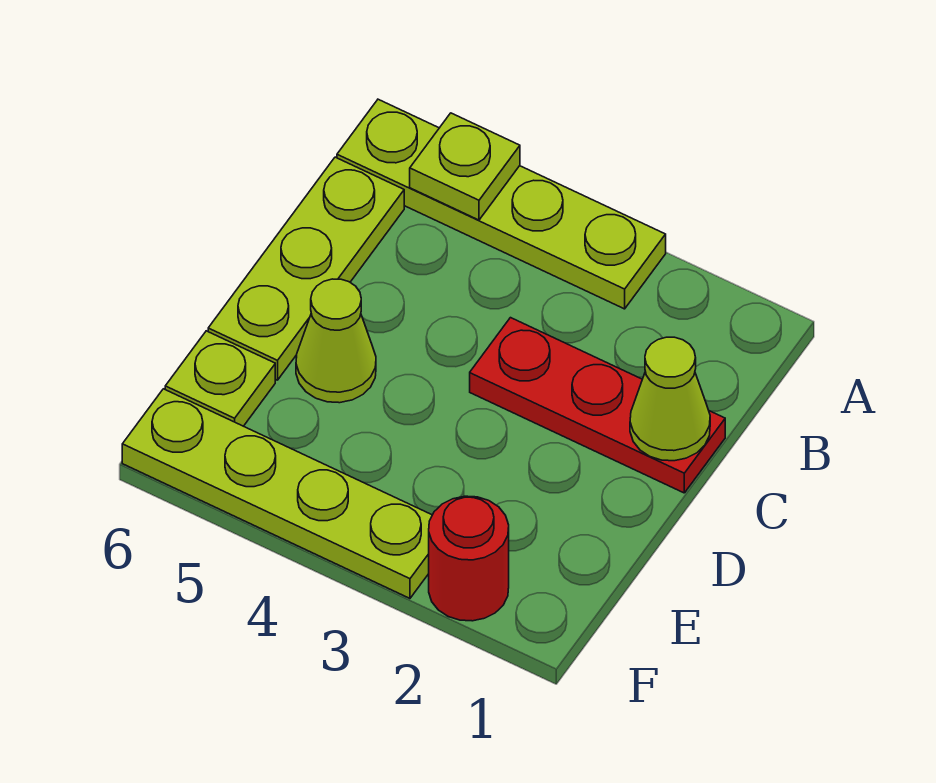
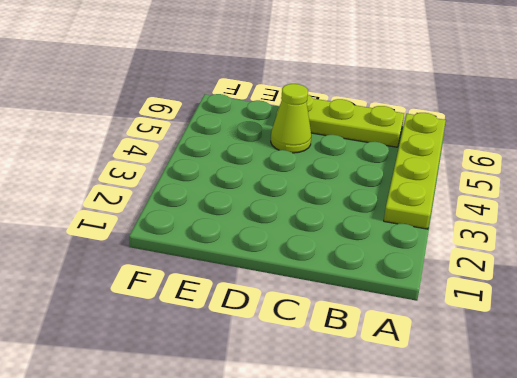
none -> red 1x3 plate [470,318,725,493]
none -> lime 1x1 plate [165,331,275,426]

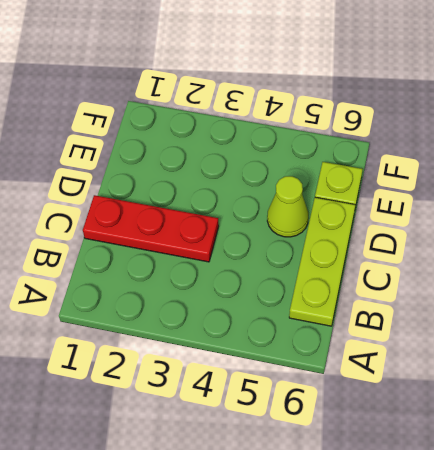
none -> lime 1x4 plate [337,99,666,309]
none -> red 1x1 round brick [429,496,509,621]

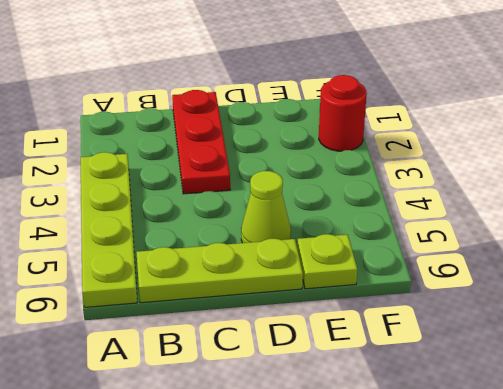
none -> lime 1x4 plate [122,389,432,598]
none -> lime 1x1 plate [410,113,520,220]

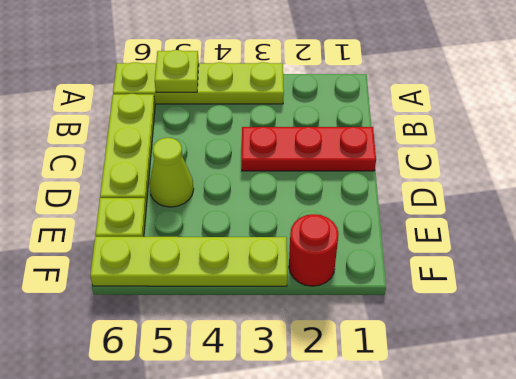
none -> lime 1x1 cone [630,337,710,461]

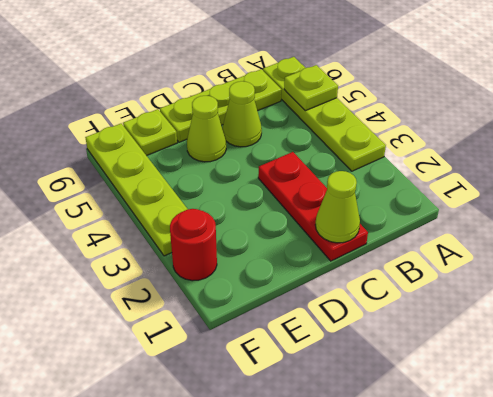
lime 1x1 cone [223,81,262,147] -> none

